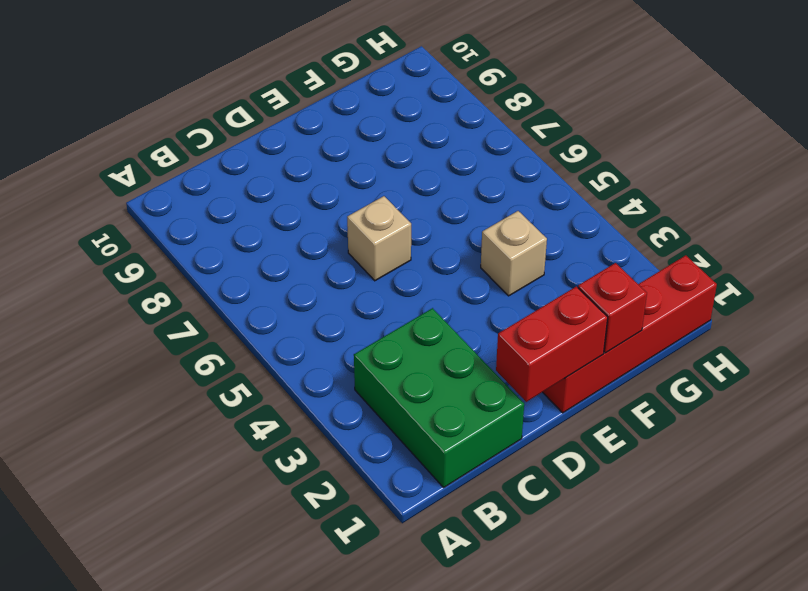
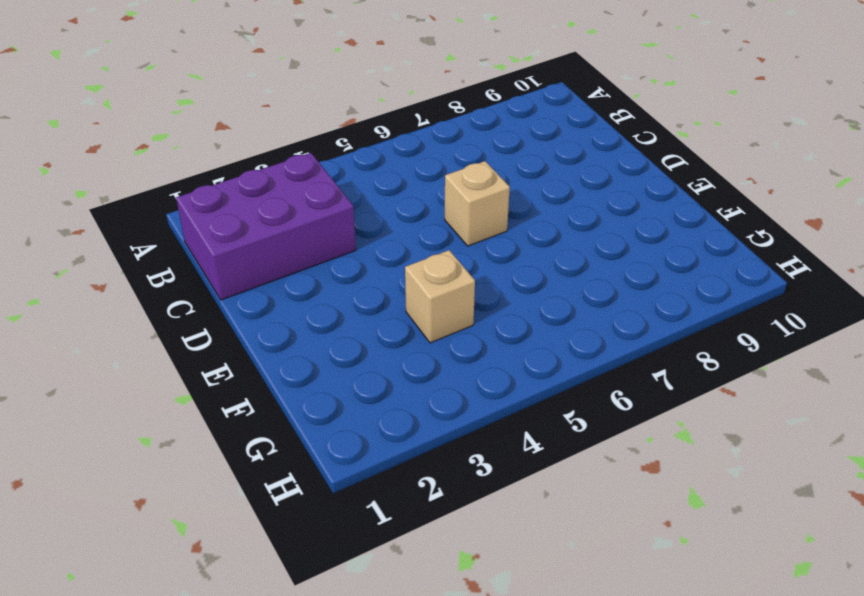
purple 2x3 brick [176,153,356,300] -> green 2x3 brick [354,308,524,487]
none -> red 1x4 brick [543,255,717,413]
none -> red 1x2 brick [496,287,608,402]

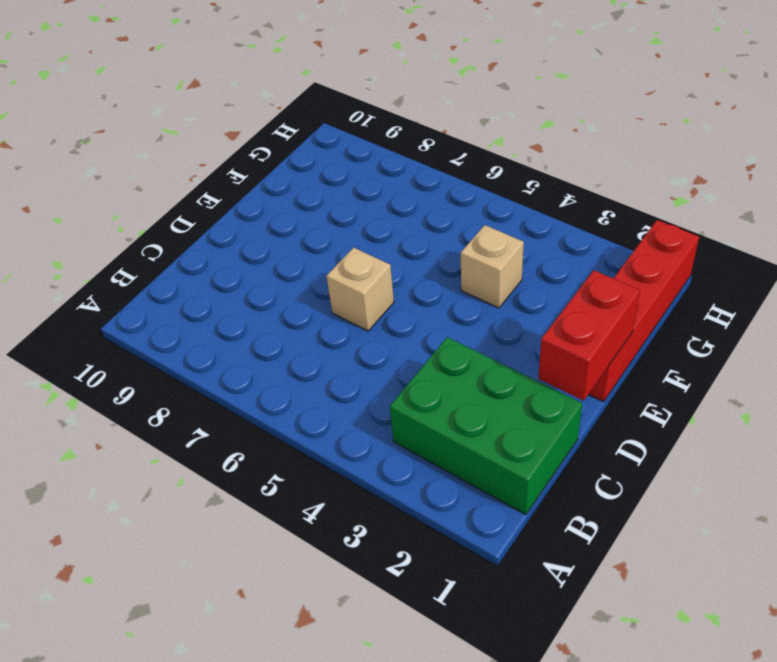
none -> red 1x1 brick [578,263,647,353]

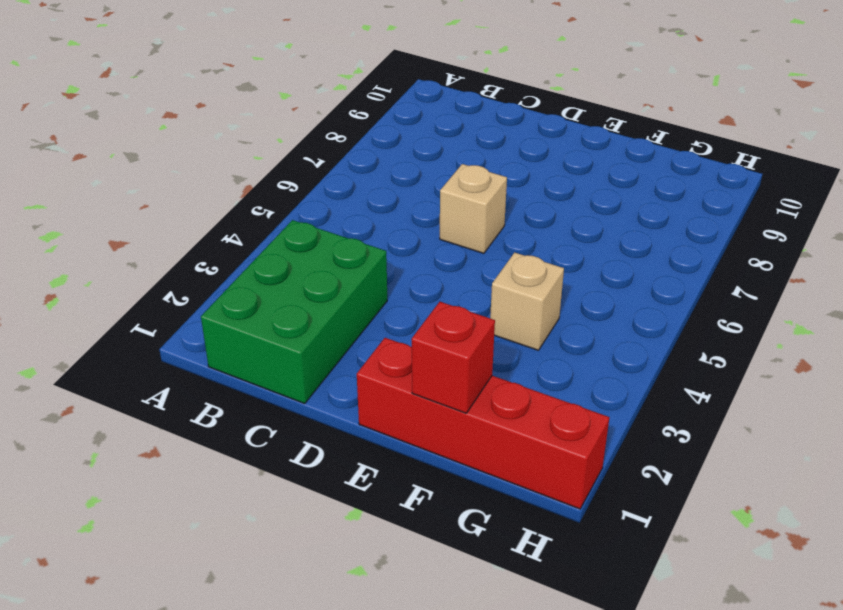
none -> red 1x2 brick [496,287,608,402]

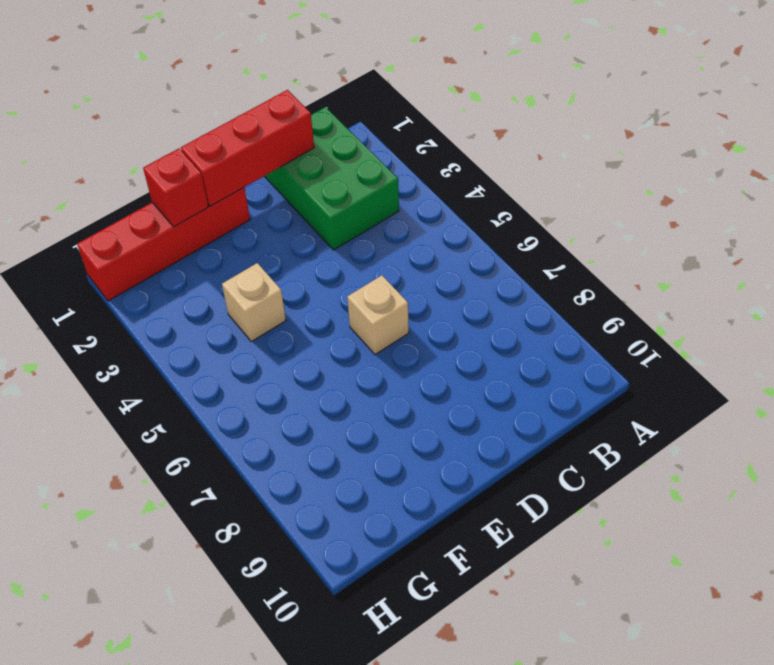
red 1x3 brick [181,90,314,206] -> red 1x2 brick [496,287,608,402]

